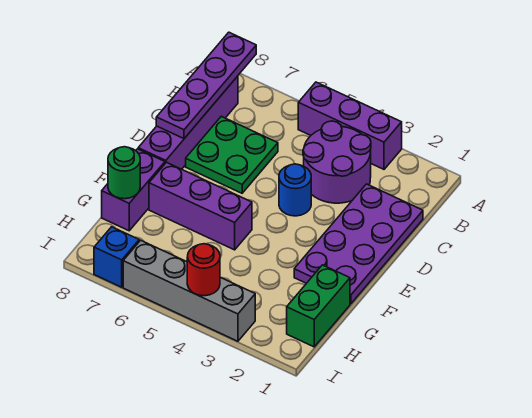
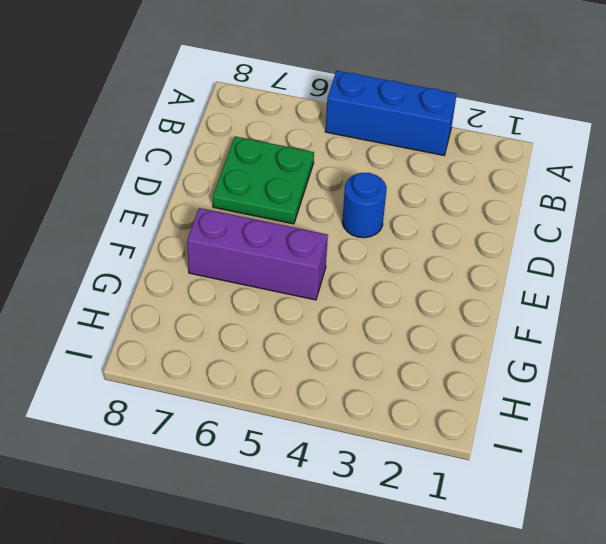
blue 1x3 brick [325,71,457,155] -> purple 1x3 brick [298,82,402,169]
none -> purple 2x2 round brick [303,121,371,203]
none -> purple 1x4 brick [138,76,238,169]
none -> purple 2x4 plate [294,184,423,304]

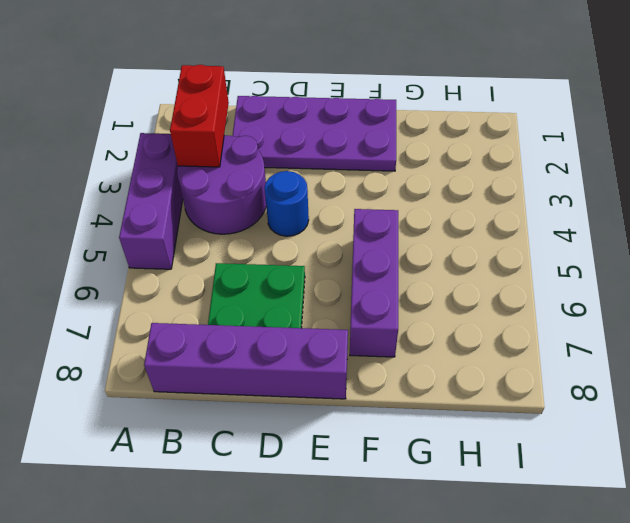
red 1x2 brick [170,65,229,167] -> none
none -> purple 1x2 brick [102,149,165,231]
none -> green 1x2 brick [287,265,350,347]
none -> grey 1x4 brick [123,240,255,341]

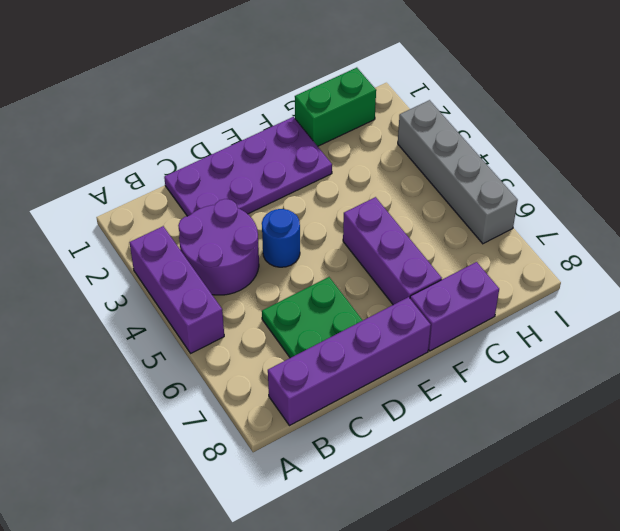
none -> blue 1x1 brick [94,227,139,287]
none -> purple 1x4 plate [156,32,256,139]
none -> green 1x1 round brick [108,147,140,199]

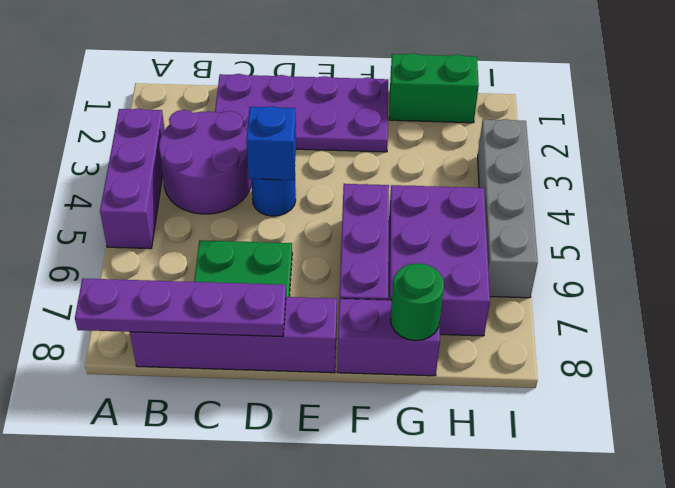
blue 1x1 brick [246,106,296,180] -> blue 1x1 brick moved to [94,227,139,287]
purple 2x3 brick [388,185,490,336] -> none
none -> red 1x1 round brick [187,244,220,296]

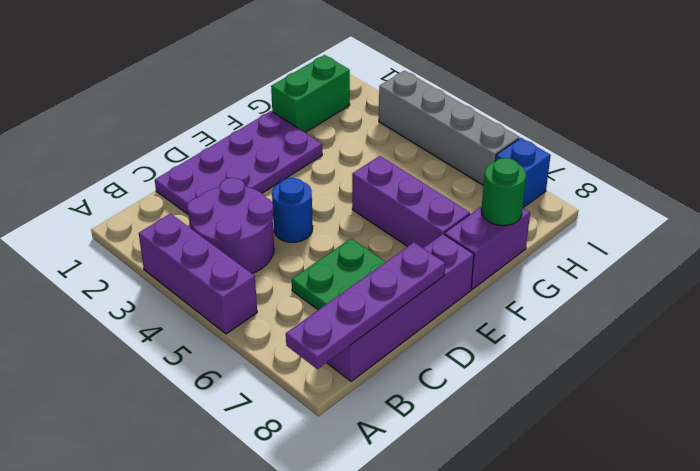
none -> red 1x1 round brick [187,244,220,296]

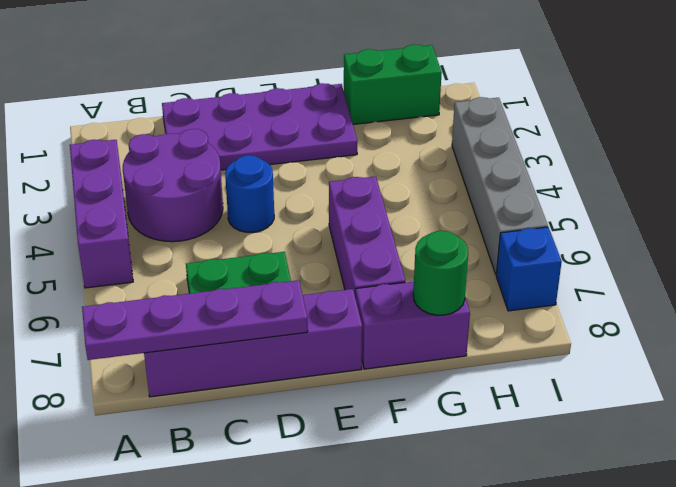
none -> red 1x1 round brick [187,244,220,296]

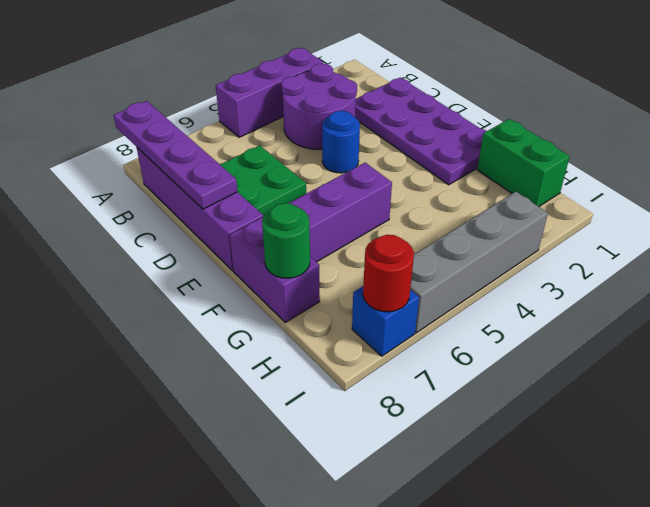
red 1x1 round brick [363,235,414,312] -> red 1x1 round brick moved to [187,244,220,296]

